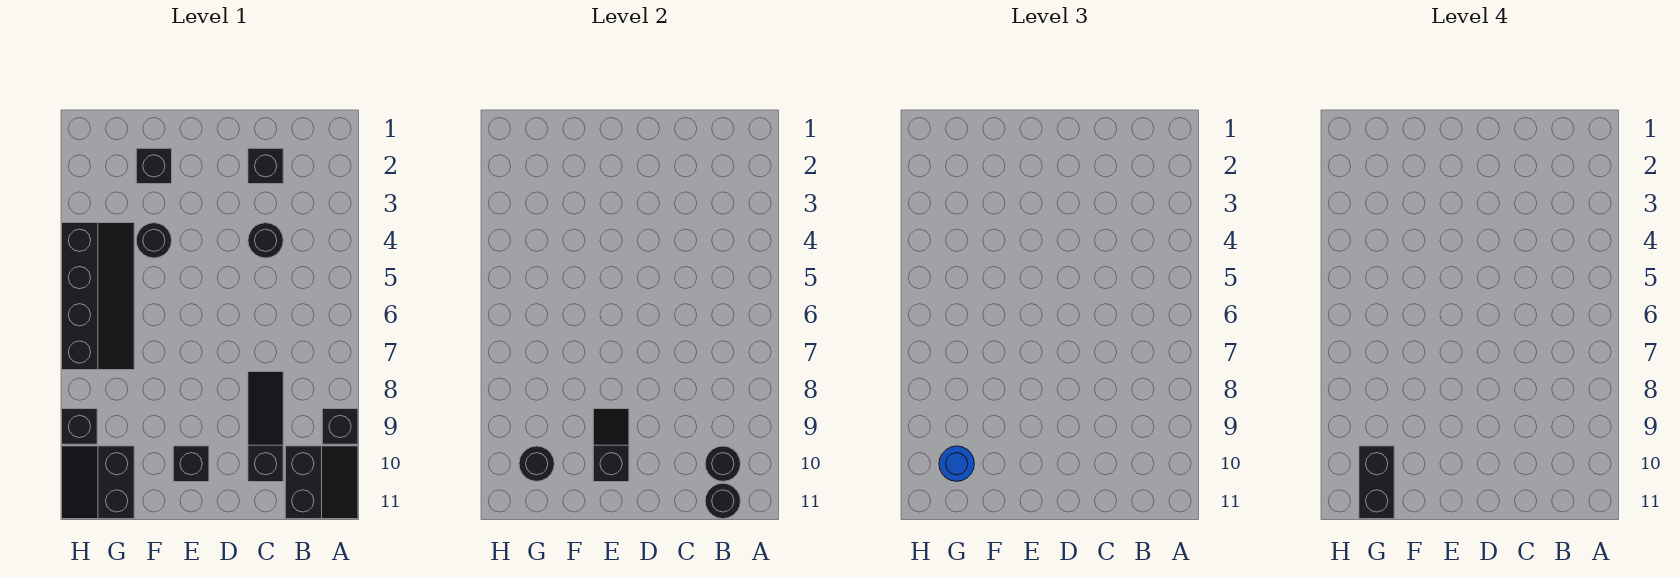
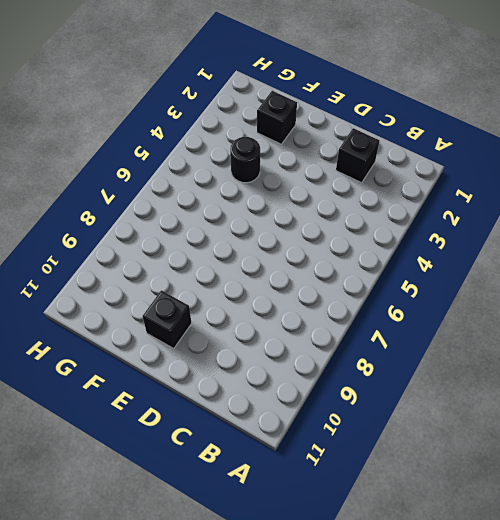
none -> black 1x1 brick [322,409,358,444]
none -> black 2x2 slope [285,446,358,519]
none -> black 1x1 round brick [248,223,283,258]

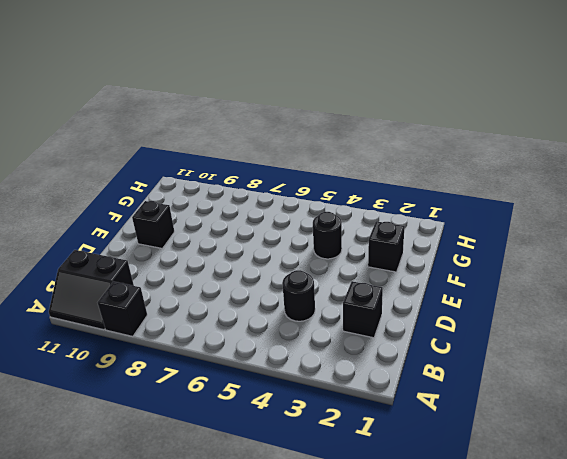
none -> black 1x3 slope [248,372,283,482]
none -> black 2x4 slope [62,223,134,370]
none -> black 2x2 slope [62,446,134,519]

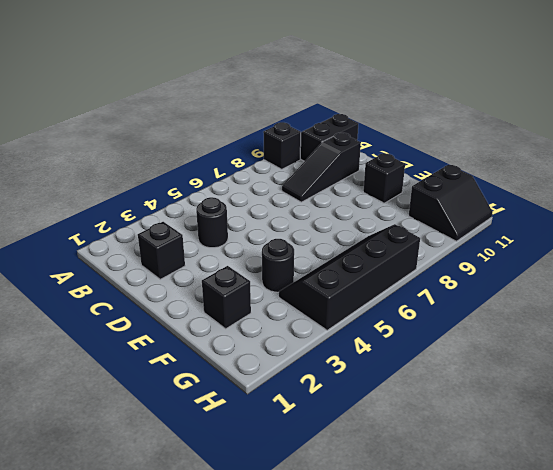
none -> black 1x1 brick [62,409,97,444]
none -> black 1x1 round brick [705,446,741,481]
none -> black 1x1 round brick [705,483,741,519]

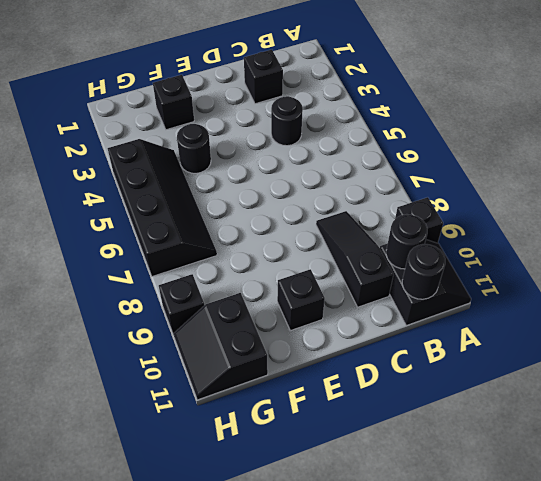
none -> black 1x2 slope [593,409,629,482]
none -> black 1x1 round brick [519,446,554,481]
none -> blue 1x1 round brick [939,446,974,481]

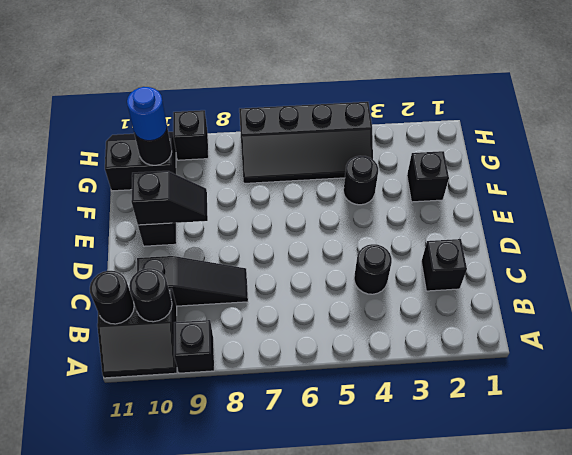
none -> black 1x2 brick [1359,446,1394,519]

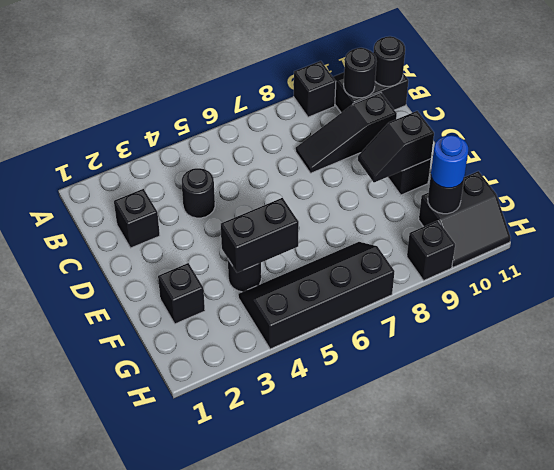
black 1x2 brick [221,198,299,273] -> black 1x2 brick moved to [1359,446,1394,519]

